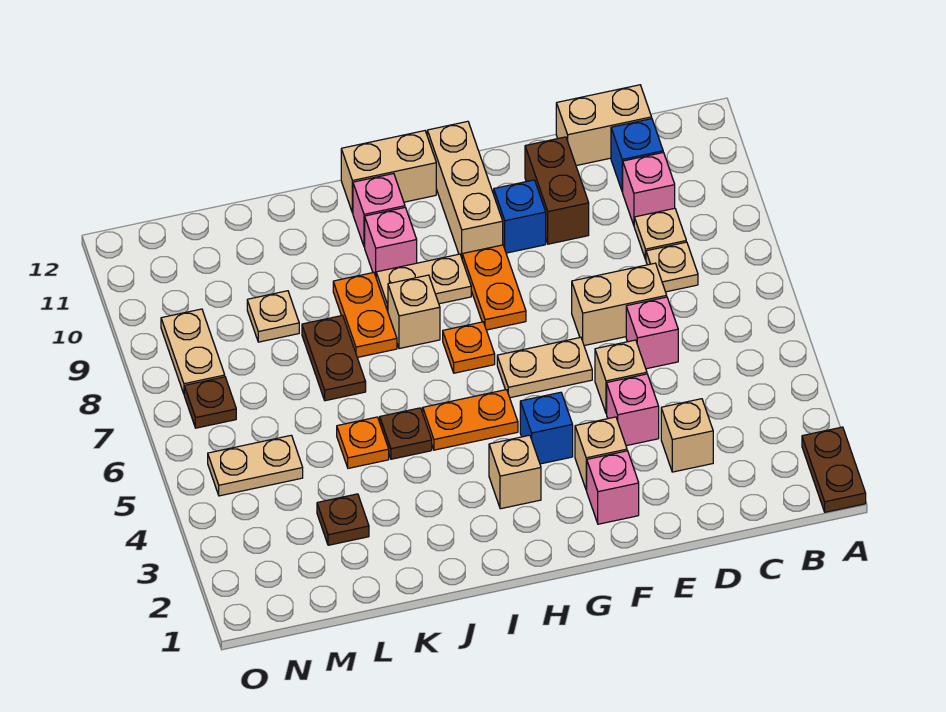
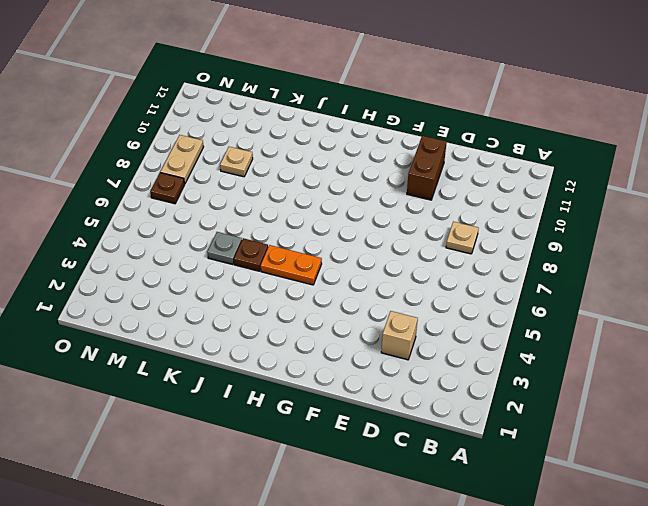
grey 1x1 plate [207,232,242,265] -> orange 1x1 plate [337,417,389,468]
none -> brown 1x2 plate [802,427,866,512]
none -> tan 1x1 plate [634,208,686,260]
none -> pink 1x1 brick [623,152,675,225]
none -> blue 1x1 brick [611,119,663,192]

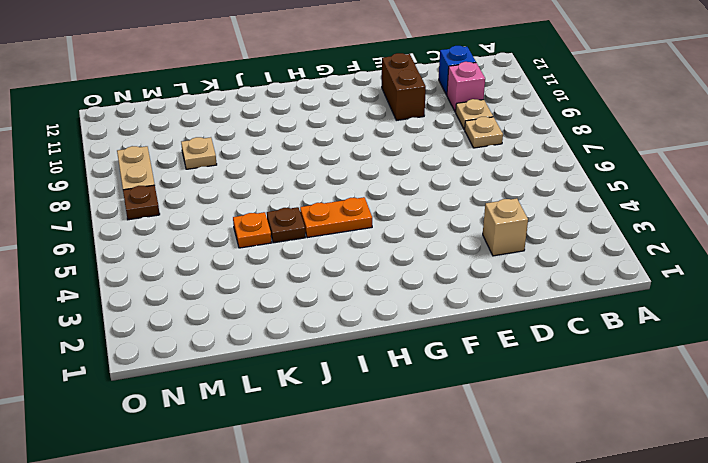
none -> brown 1x2 plate [802,427,866,512]
none -> tan 1x2 brick [556,85,652,166]
none -> pink 1x1 brick [626,297,678,369]
none -> tan 1x2 brick [572,263,667,346]

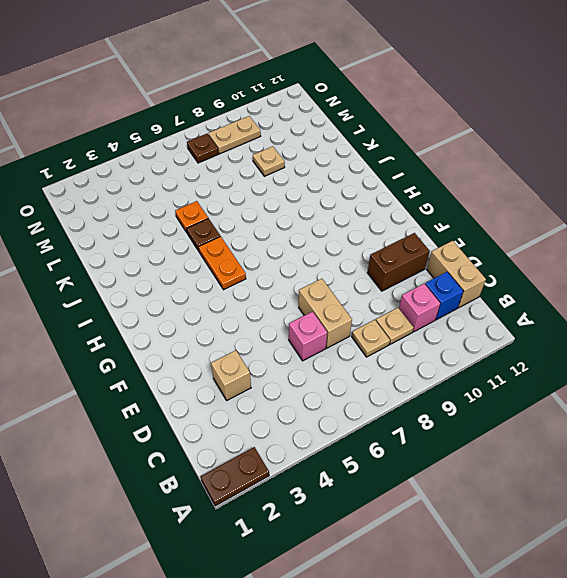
none -> pink 1x1 brick [607,374,659,446]
none -> tan 1x1 brick [595,340,647,414]
none -> pink 1x1 brick [587,451,639,524]
none -> tan 1x1 brick [575,417,627,490]

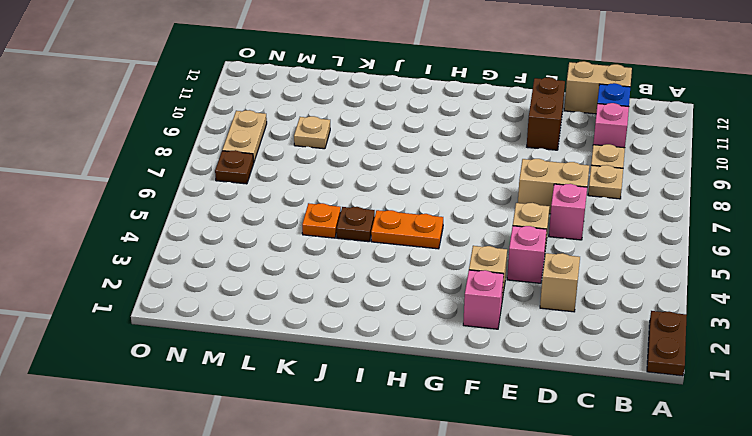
none -> tan 1x2 plate [497,337,592,398]
none -> blue 1x1 brick [494,180,546,253]
none -> blue 1x1 brick [520,392,573,464]
none -> orange 1x2 plate [462,245,526,330]

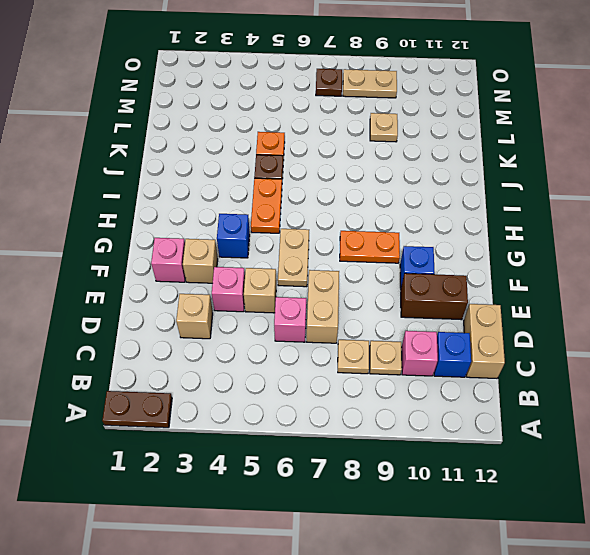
none -> tan 1x3 brick [427,121,503,257]
none -> tan 1x1 brick [489,435,541,509]
none -> orange 1x1 plate [443,322,495,373]
none -> tan 1x2 plate [376,254,471,311]

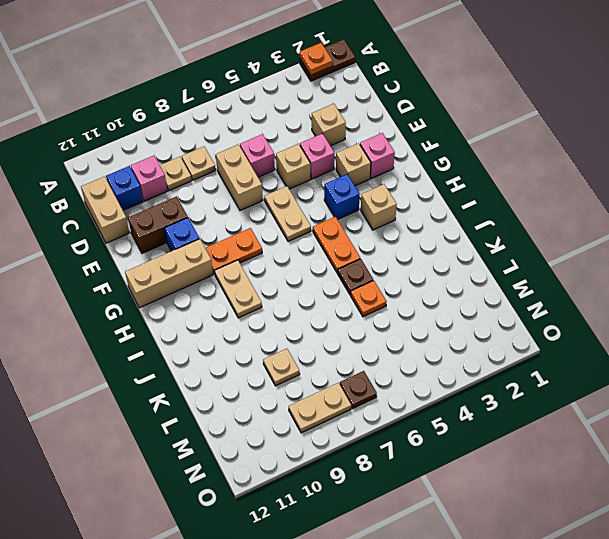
orange 1x1 plate [300,43,333,75] -> orange 1x1 plate moved to [443,322,495,373]
none -> tan 1x2 brick [341,131,436,213]
none -> tan 1x1 brick [388,275,440,349]
none -> pink 1x1 brick [365,208,417,276]
none -> pink 1x1 brick [353,174,405,247]

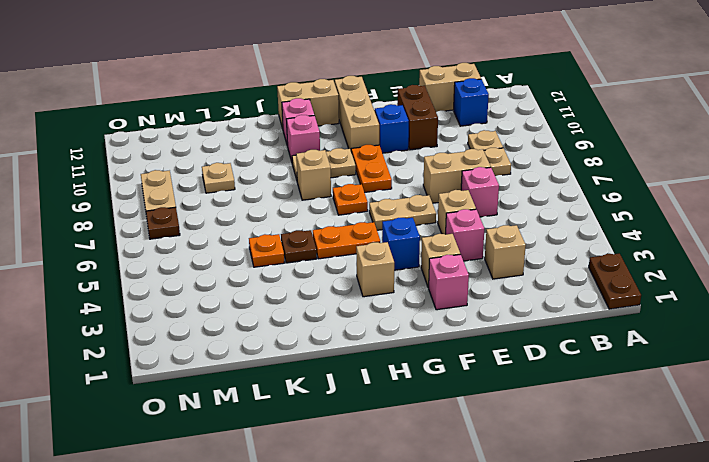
none -> pink 1x1 brick [623,152,675,225]
none -> orange 1x2 plate [333,272,397,357]
none -> brown 1x2 plate [302,315,366,401]
none -> brown 1x1 plate [317,494,369,545]

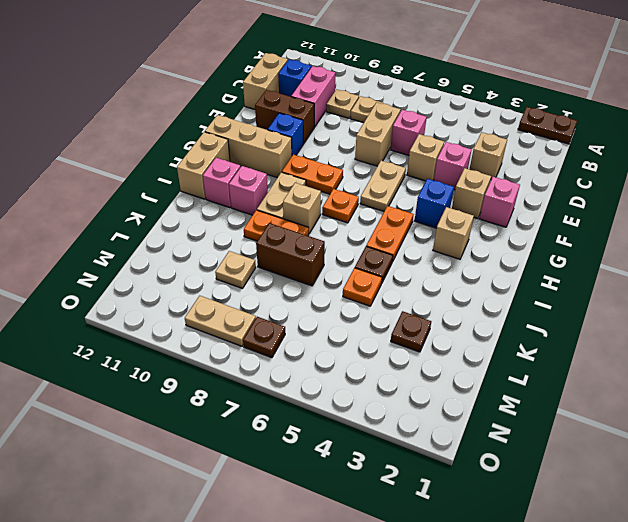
pink 1x2 brick [291,66,336,127] -> pink 1x1 brick [623,152,675,225]
brown 1x2 brick [256,223,325,286] -> brown 1x2 plate [302,315,366,401]
none -> tan 1x2 plate [208,435,303,496]

